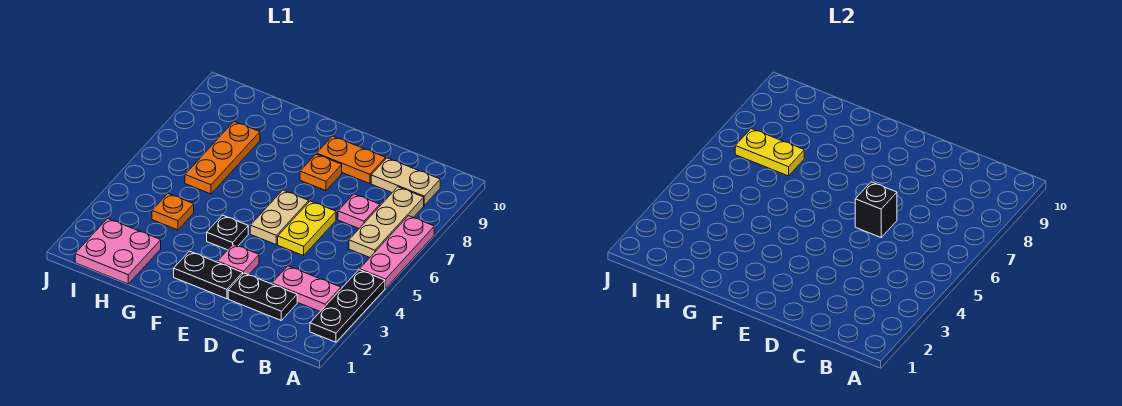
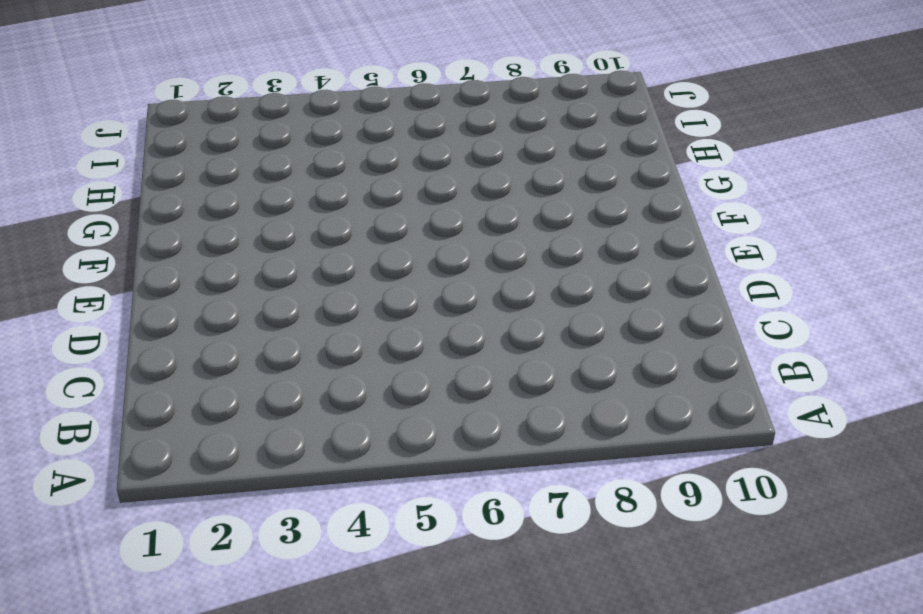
none -> black 1x3 plate [310,270,385,342]
none -> pink 1x3 plate [360,216,434,288]
none -> pink 1x2 plate [272,266,341,311]

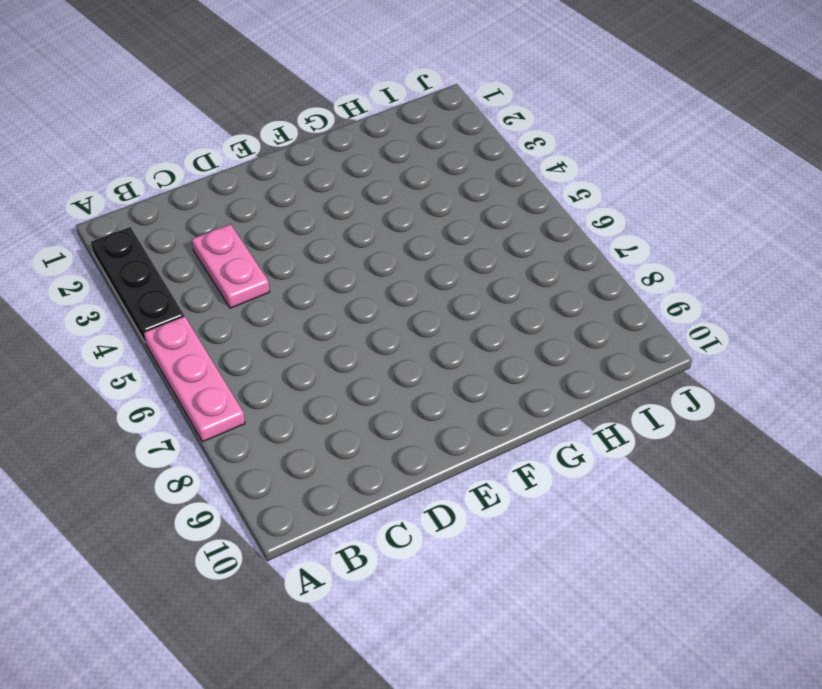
pink 1x2 plate [192,224,270,308] -> pink 1x2 plate turned to [272,266,341,311]
none -> tan 1x3 plate [349,187,424,257]
none -> tan 1x2 plate [371,158,440,205]
none -> black 1x2 plate [228,273,297,320]

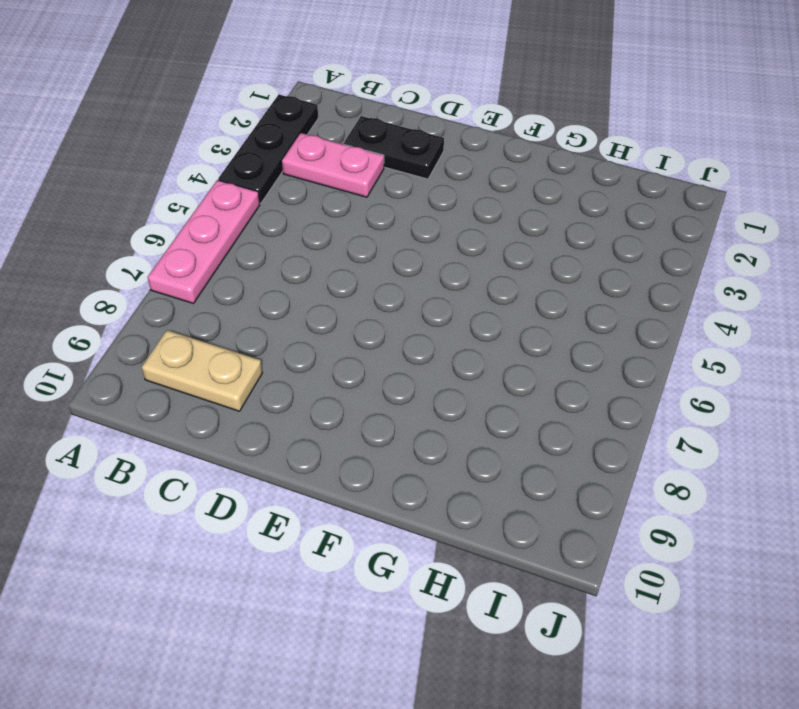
none -> tan 1x3 plate [349,187,424,257]
none -> pink 1x1 plate [338,194,380,228]
none -> yellow 1x2 plate [278,201,336,256]

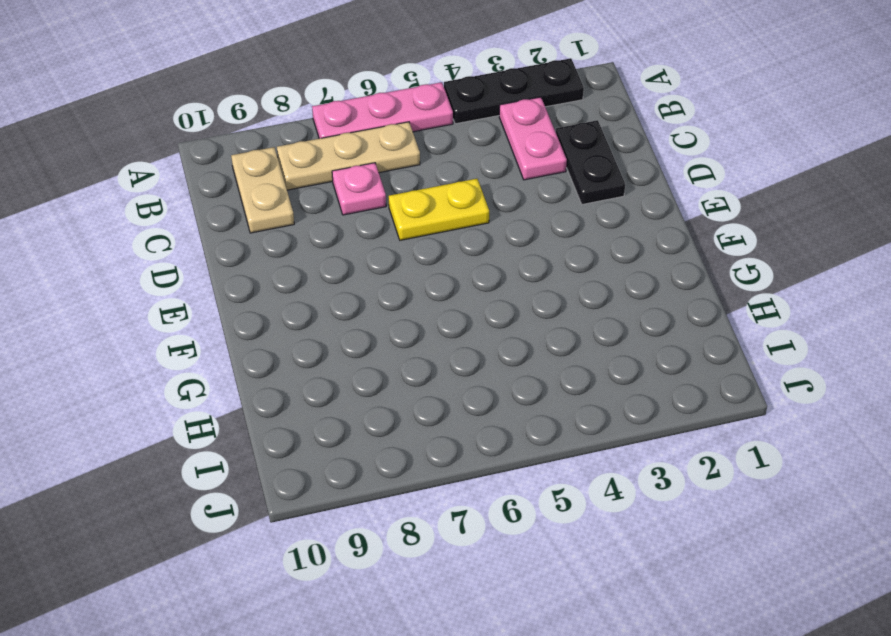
none -> orange 1x2 plate [317,136,386,184]
none -> black 1x2 plate [174,251,243,299]
none -> pink 1x1 plate [217,244,259,275]

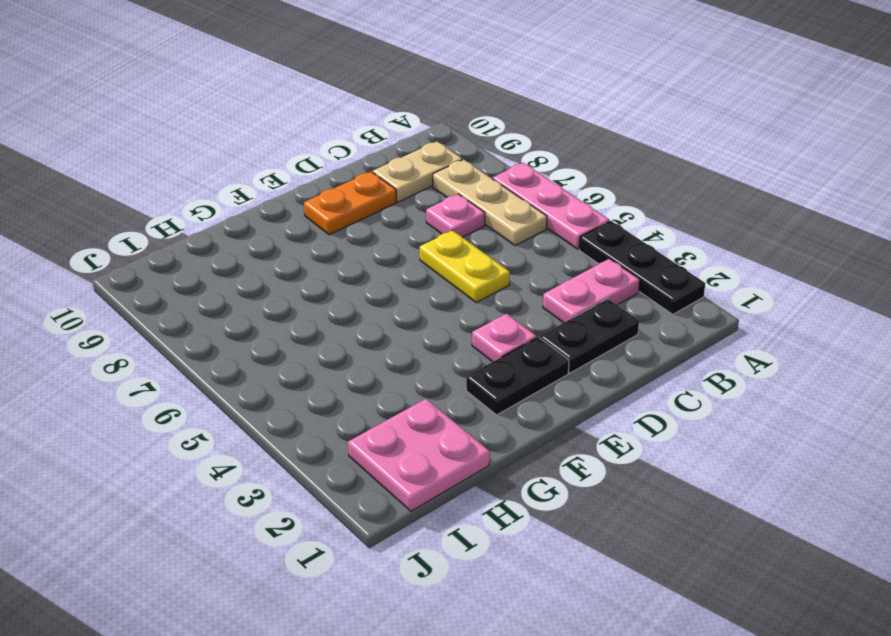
none -> tan 1x2 plate [250,190,309,244]
none -> orange 1x1 plate [300,154,342,191]
none -> black 1x1 plate [207,215,248,250]

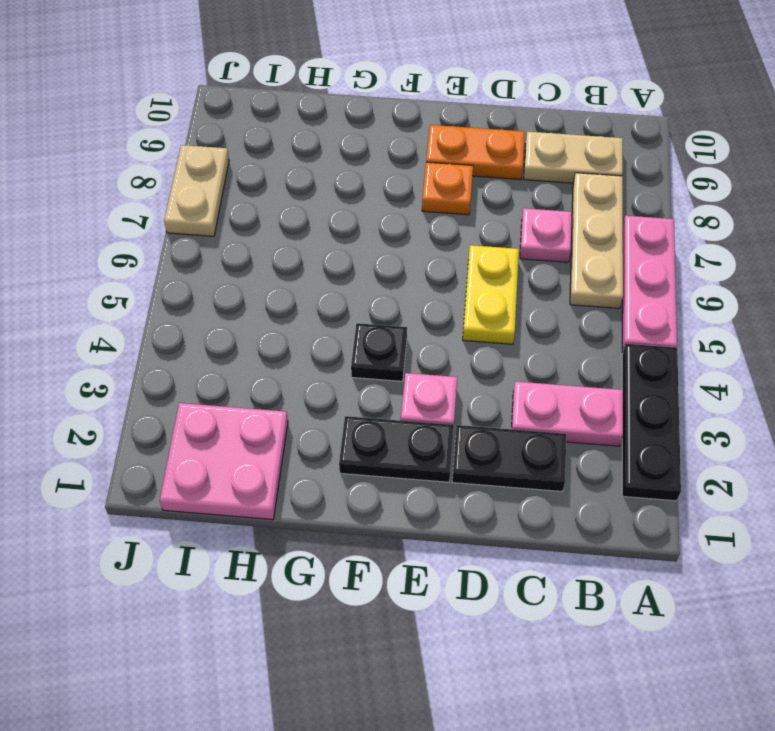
tan 1x2 plate [164,145,229,236] -> tan 1x2 plate moved to [250,190,309,244]
none -> orange 1x1 plate [152,194,194,230]
none -> orange 1x3 plate [185,122,260,194]
none -> black 1x1 brick [855,182,897,237]

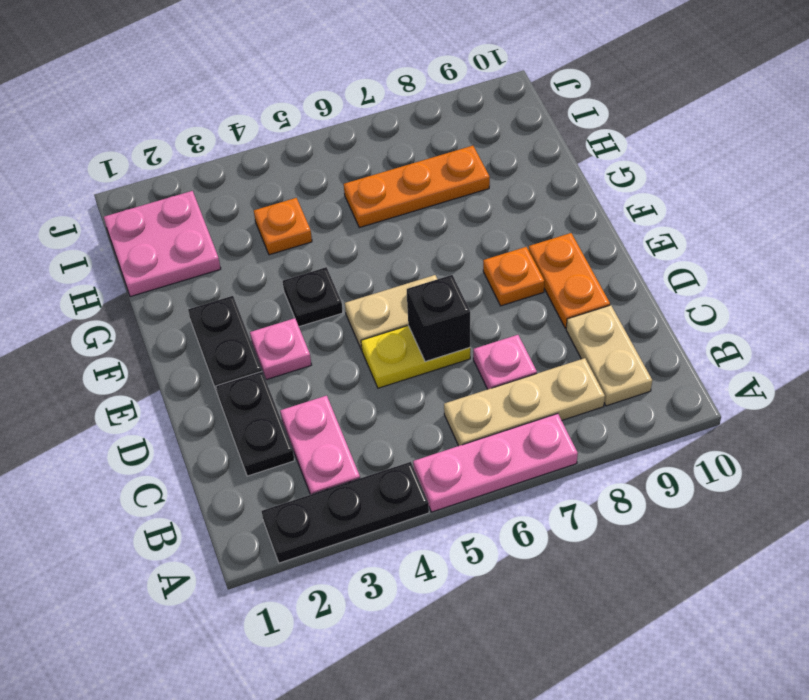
none -> yellow 1x2 plate [735,129,804,176]

